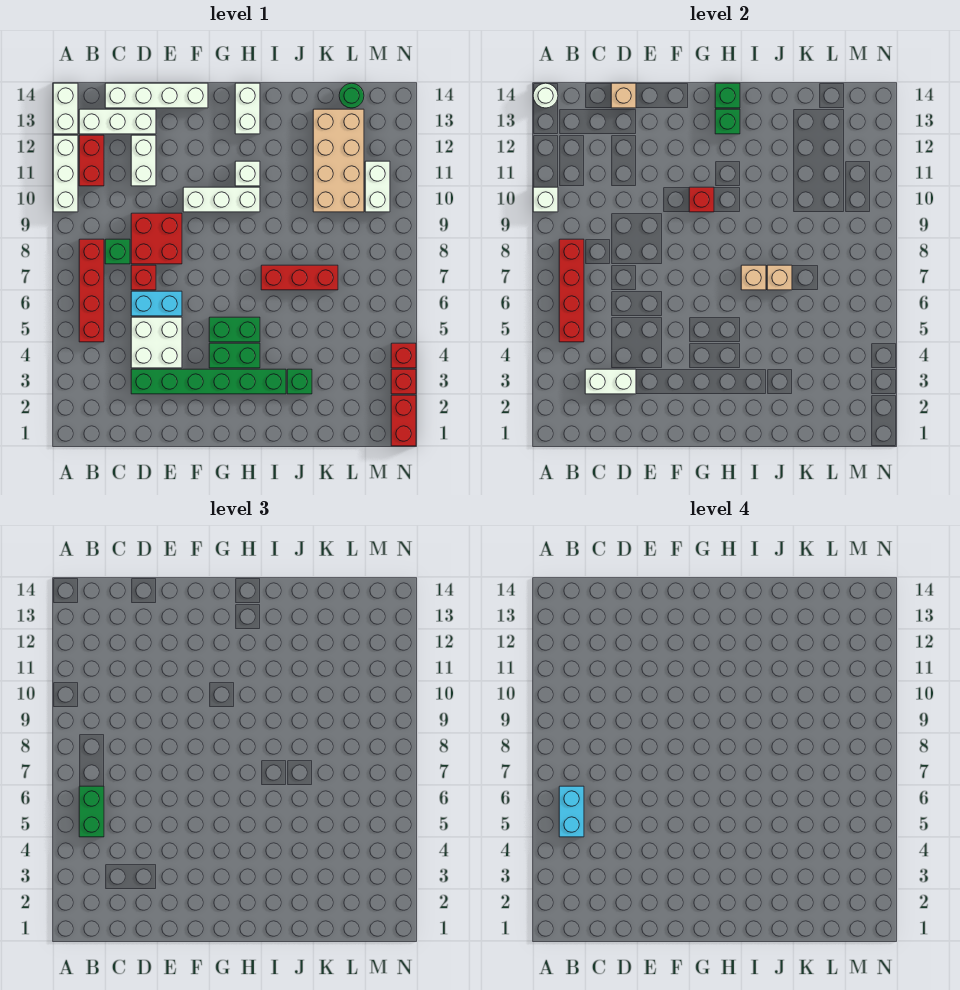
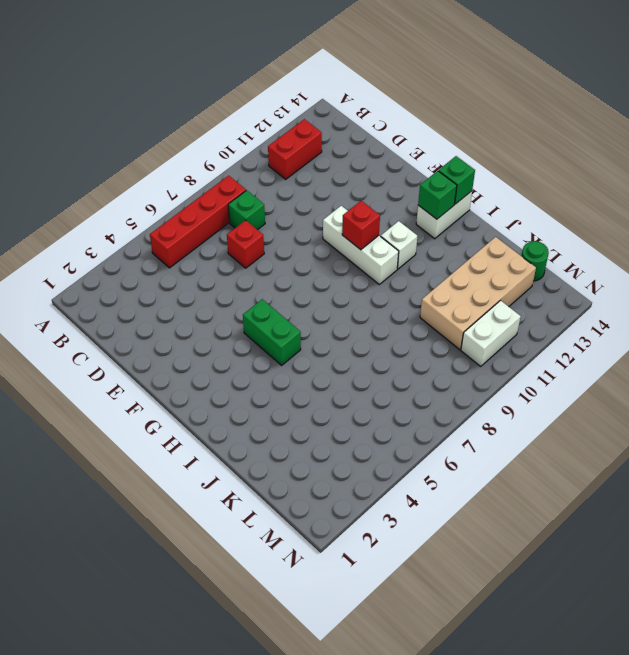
none -> white 1x3 brick [53,135,78,212]
none -> white 1x2 brick [53,83,78,134]
none -> white 1x3 brick [79,109,156,134]
none -> white 1x4 brick [105,83,208,108]

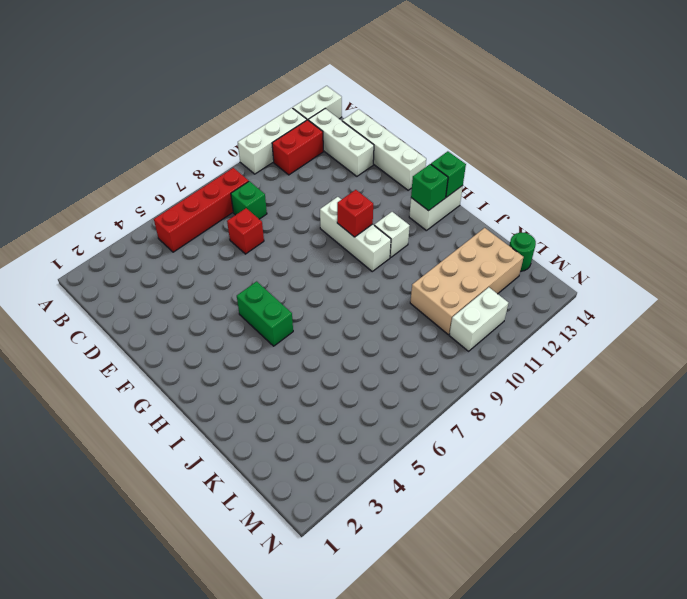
none -> green 1x6 brick [131,369,286,394]
none -> white 2x2 brick [131,317,182,368]
none -> cyan 1x2 brick [131,291,182,316]
none -> red 2x2 brick [131,213,182,264]

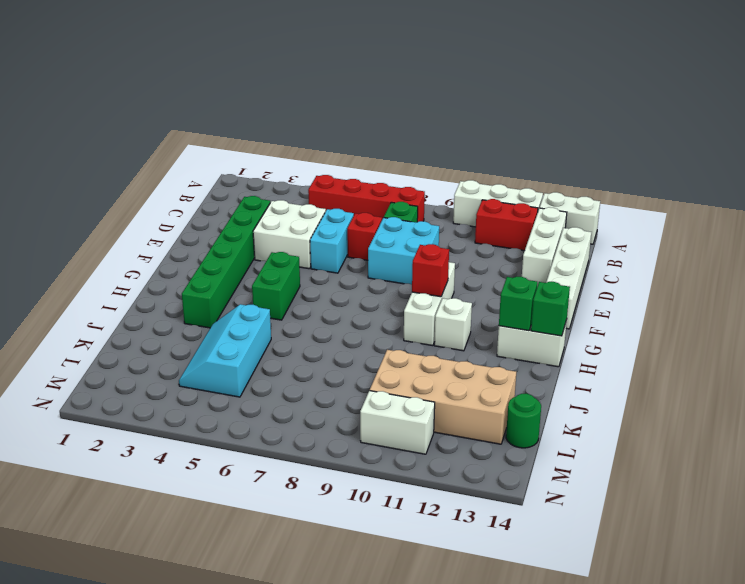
cyan 2x2 brick [368,217,439,285] -> red 2x2 brick [131,213,182,264]
cyan 2x3 slope [179,304,271,397] -> none
none -> white 1x2 brick [131,135,156,186]
none -> green 1x2 brick [209,343,260,368]
none -> red 1x3 brick [261,265,338,290]
none -> green 1x1 brick [287,369,312,394]

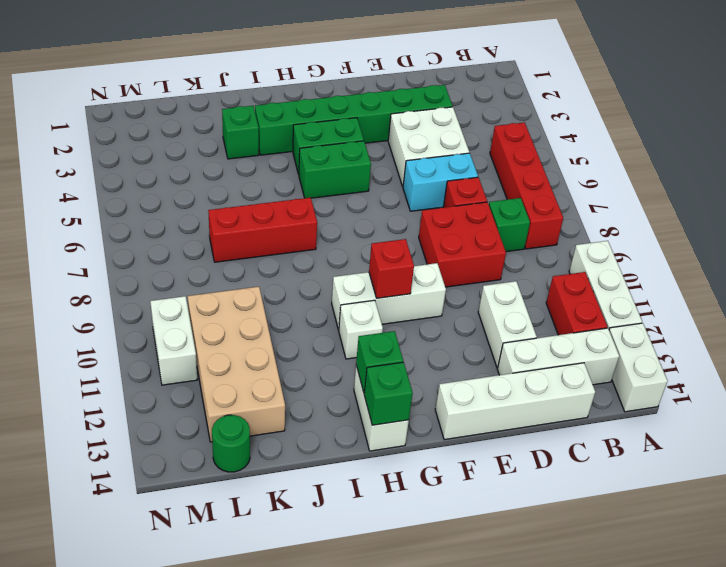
none -> red 1x2 brick [391,395,416,446]
none -> red 1x1 brick [391,369,416,394]
none -> red 1x1 brick [391,343,416,368]
none -> white 1x1 brick [533,187,558,212]

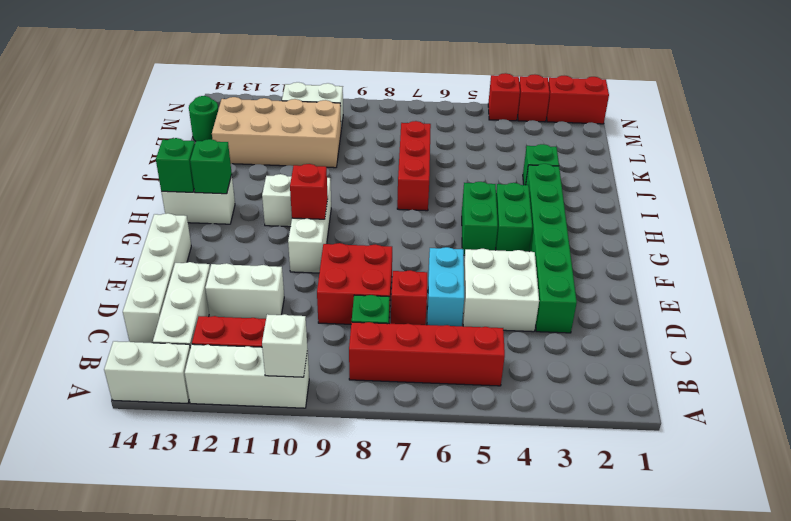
none -> white 1x1 round brick [533,83,558,108]
none -> red 1x4 brick [559,239,584,342]
none -> white 1x2 brick [585,369,636,394]
none -> tan 1x1 brick [611,83,636,108]

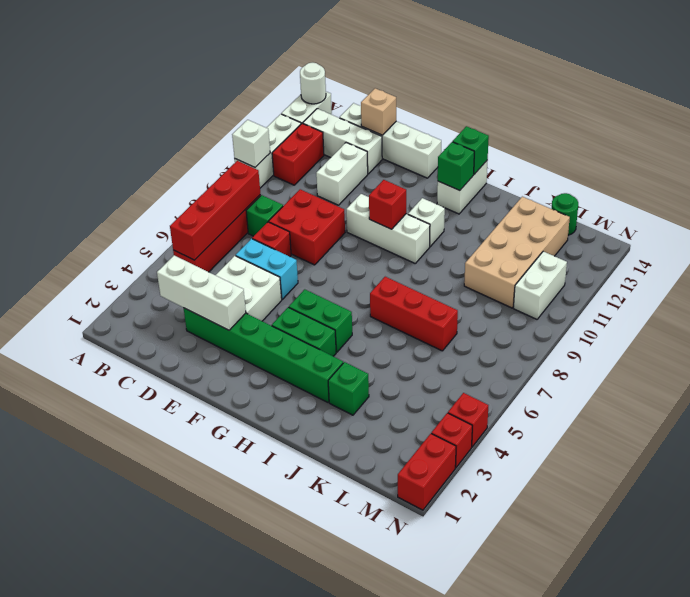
white 1x3 brick [157,255,246,330] -> white 1x2 brick [585,369,636,394]
none -> tan 1x1 brick [741,265,766,290]
none -> tan 1x1 brick [767,265,792,290]
none -> green 1x2 brick [79,786,104,837]
none -> cyan 1x2 brick [559,786,584,837]

